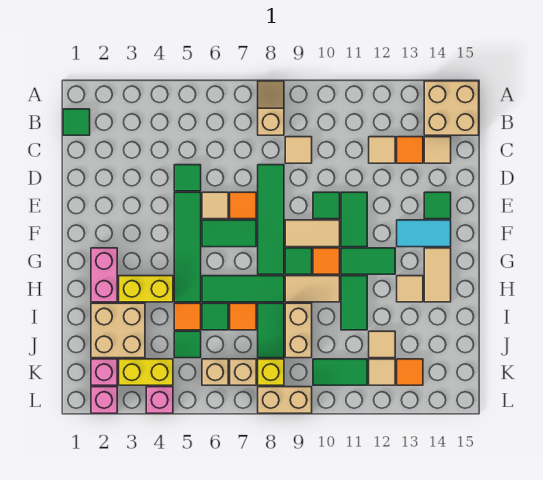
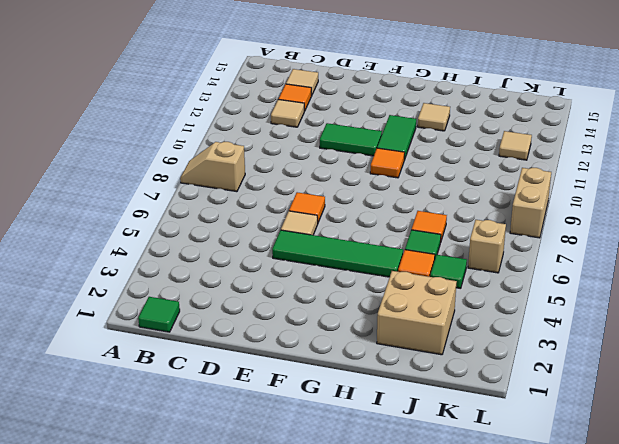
none -> tan 2x2 brick [424,81,479,135]
none -> tan 1x1 tile [285,137,312,163]
none -> green 1x1 tile [174,165,201,191]
none -> green 1x4 tile [258,165,284,274]

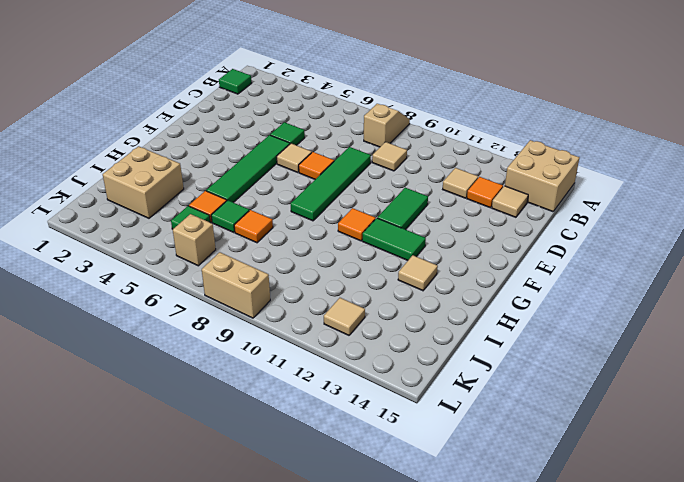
none -> green 1x1 tile [313,192,340,219]
none -> green 1x1 tile [424,192,451,219]
none -> green 1x2 tile [202,220,256,247]
none -> tan 1x2 tile [285,220,340,247]

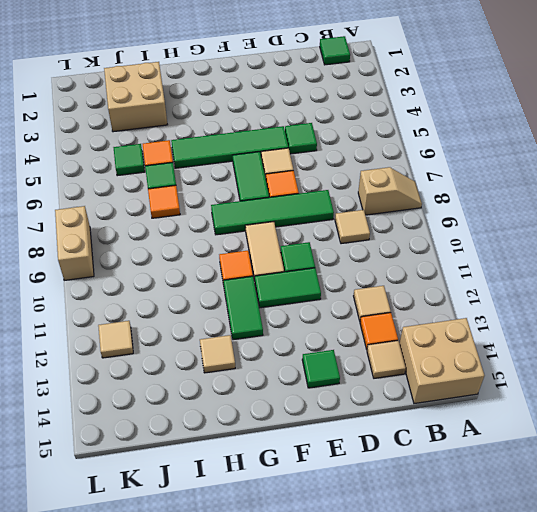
none -> cyan 1x2 tile [397,220,451,247]
none -> pink 1x2 brick [91,248,117,302]
none -> green 1x1 tile [285,248,312,274]
none -> tan 1x2 tile [424,248,451,302]

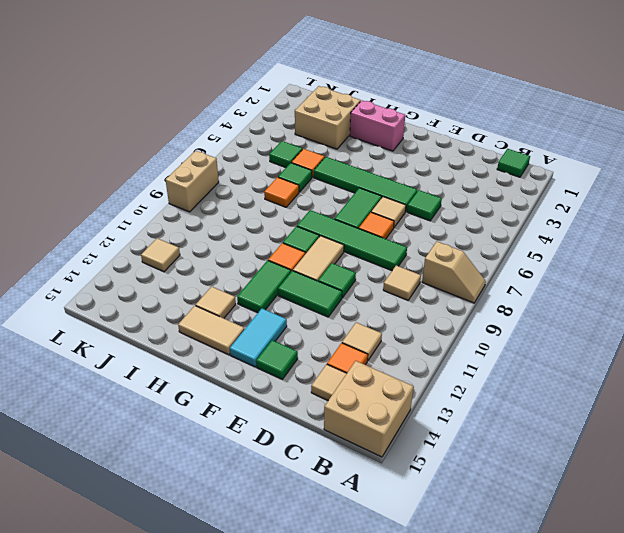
none -> yellow 1x2 brick [119,276,173,302]
none -> green 1x3 tile [202,276,284,302]
none -> tan 1x2 tile [285,276,340,302]
none -> green 1x2 tile [341,276,367,330]

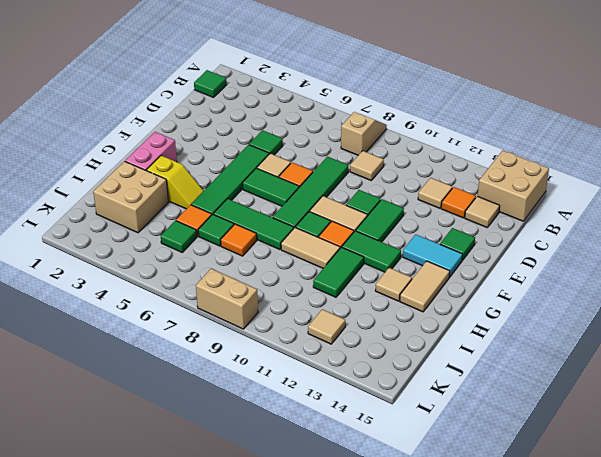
yellow 1x2 slope [146,156,203,209] -> yellow 1x2 brick [119,276,173,302]
none -> green 1x2 tile [258,303,284,358]
none -> tan 1x2 brick [285,303,312,358]
none -> tan 1x1 tile [369,331,395,358]
none -> pink 1x1 brick [91,359,117,385]

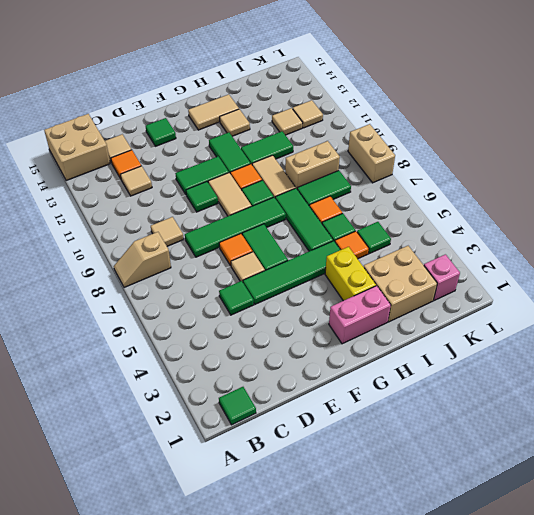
none -> cyan 1x2 tile [397,220,451,247]
none -> yellow 1x2 brick [119,359,173,385]
none -> tan 1x1 brick [202,359,228,385]
none -> tan 1x1 brick [230,359,256,385]

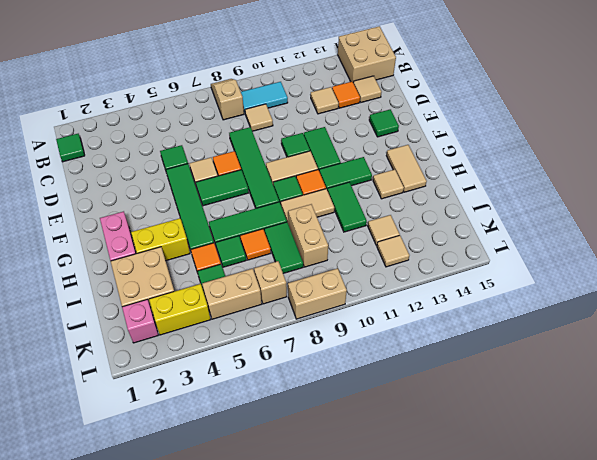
cyan 1x2 tile [241,82,288,113] -> cyan 1x2 tile moved to [397,220,451,247]
tan 1x2 brick [202,269,262,319] -> tan 1x1 brick [202,359,228,385]
none -> yellow 1x1 brick [258,359,284,385]
none -> green 1x2 tile [313,359,367,385]
none -> orange 1x1 tile [397,359,423,385]
none -> pink 1x1 brick [91,387,117,413]

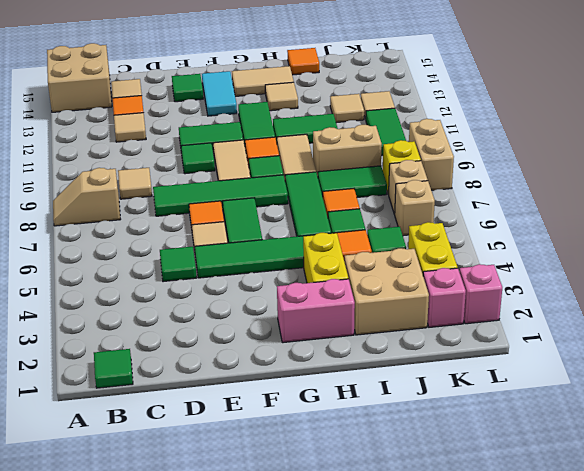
orange 1x1 tile [287,48,319,75] -> orange 1x1 tile moved to [397,359,423,385]
none -> pink 1x1 brick [146,387,173,413]

